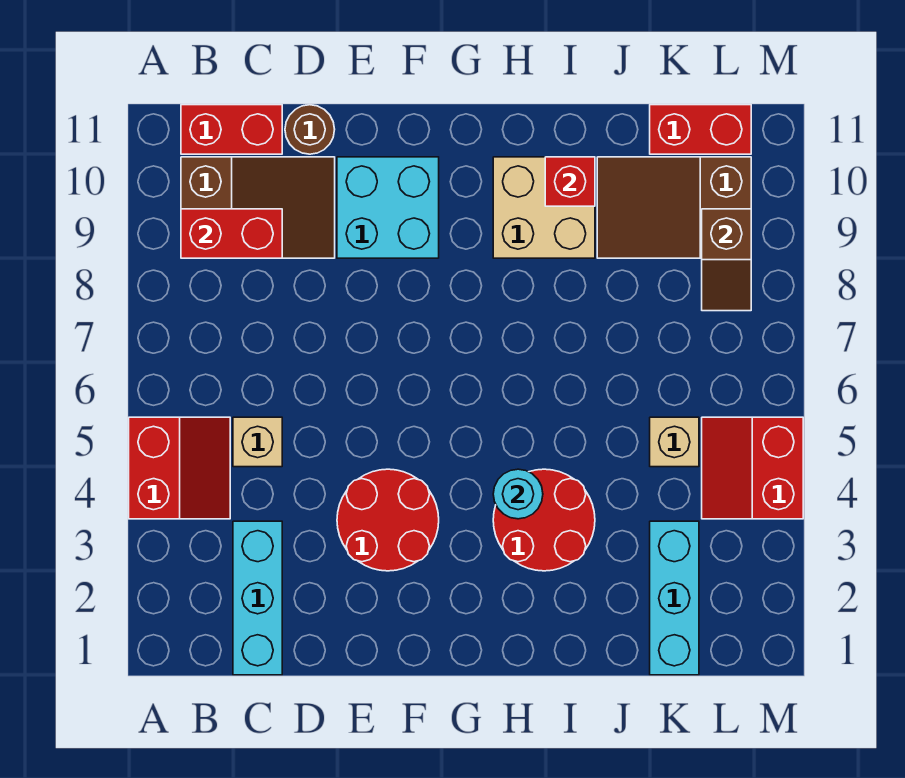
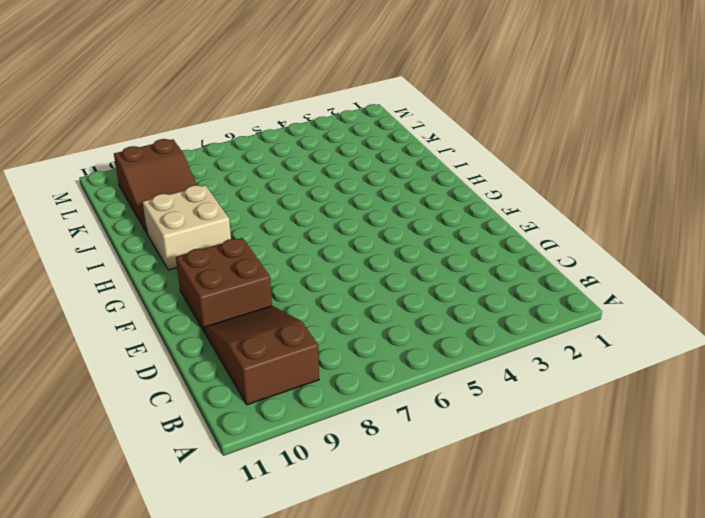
brown 2x2 brick [176,238,272,332] -> cyan 2x2 brick [337,157,439,258]
none -> red 2x2 slope [129,417,230,519]
none -> red 1x2 brick [181,105,282,154]
none -> cyan 1x3 brick [233,521,282,675]

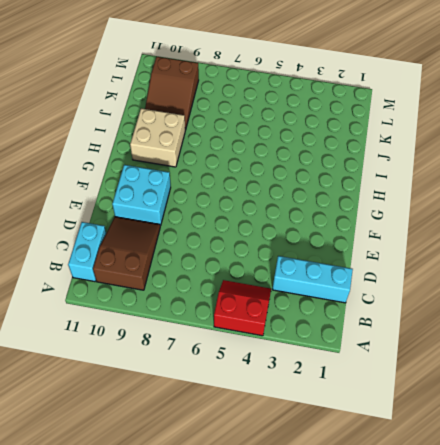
cyan 1x2 brick [68,222,106,282] -> red 1x2 brick [181,105,282,154]
none -> tan 1x1 brick [233,417,282,467]
none -> brown 1x1 round brick [285,105,335,154]
none -> red 2x2 round brick [337,469,439,571]

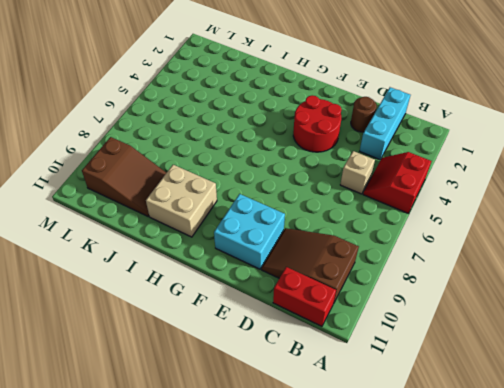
brown 1x1 round brick [351,97,377,132] -> brown 1x1 round brick moved to [285,105,335,154]
none -> red 2x2 round brick [493,469,595,571]
none -> cyan 1x3 brick [650,521,699,675]
none -> tan 1x1 brick [650,417,699,467]

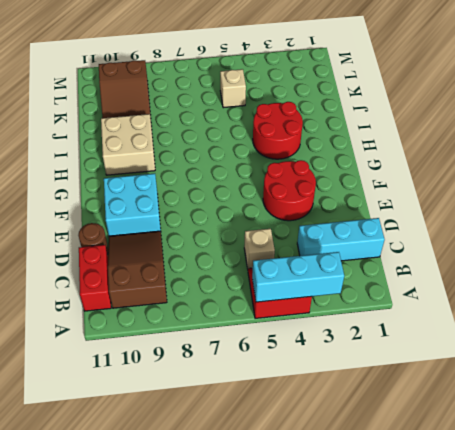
cyan 1x3 brick [252,252,344,302] -> cyan 1x3 brick moved to [650,521,699,675]
none -> red 1x2 brick [650,105,751,154]
none -> red 2x2 slope [702,417,803,519]
none -> red 1x2 brick [181,209,282,258]

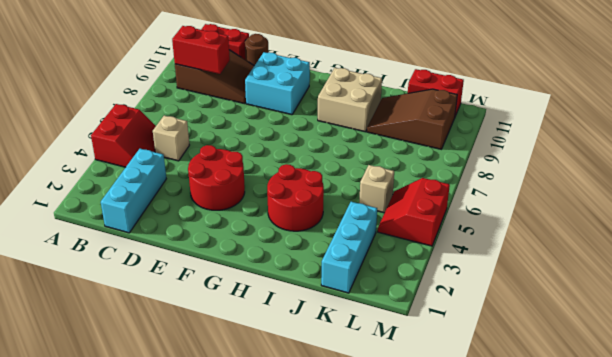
none -> cyan 1x1 round brick [493,469,543,519]
none -> red 1x1 brick [545,157,595,206]
none -> brown 1x2 slope [702,209,751,311]

